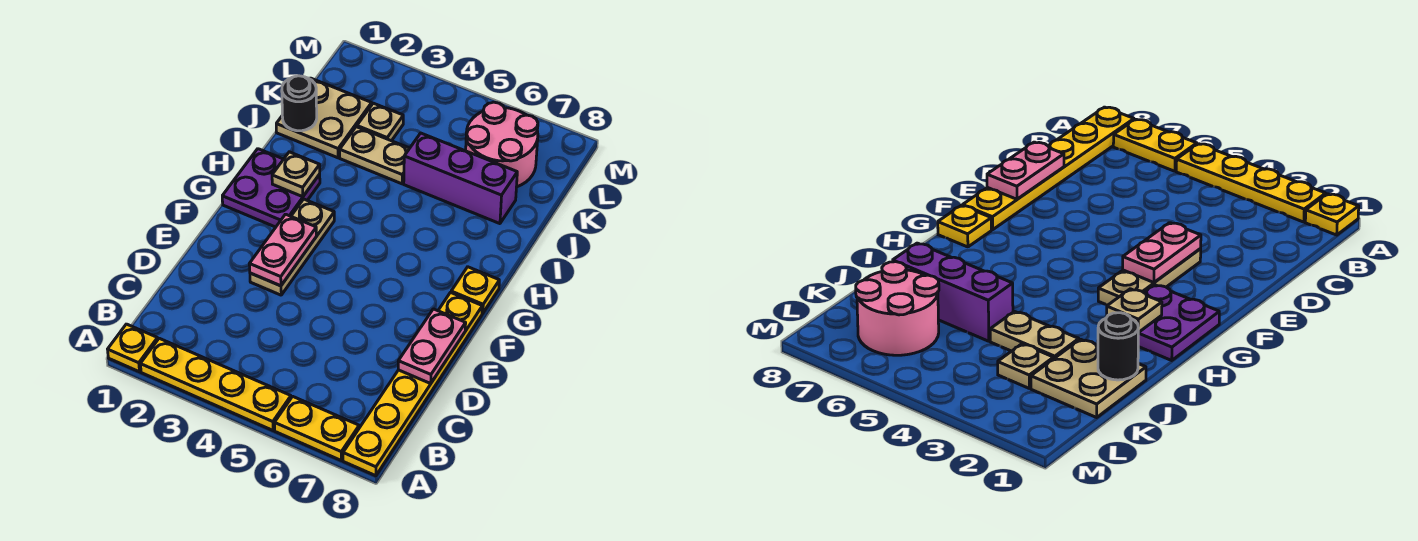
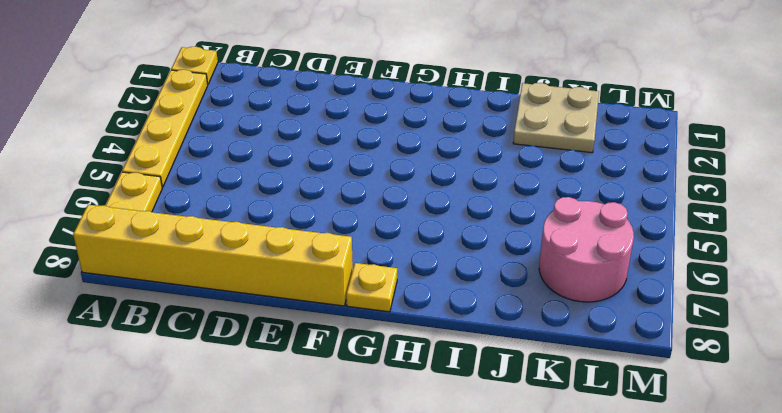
yellow 1x6 brick [73,205,353,306] -> yellow 1x6 plate [343,293,482,476]
none -> tan 1x3 plate [250,199,334,295]
none -> purple 2x2 plate [222,149,320,227]
none -> tan 1x2 plate [340,127,410,184]

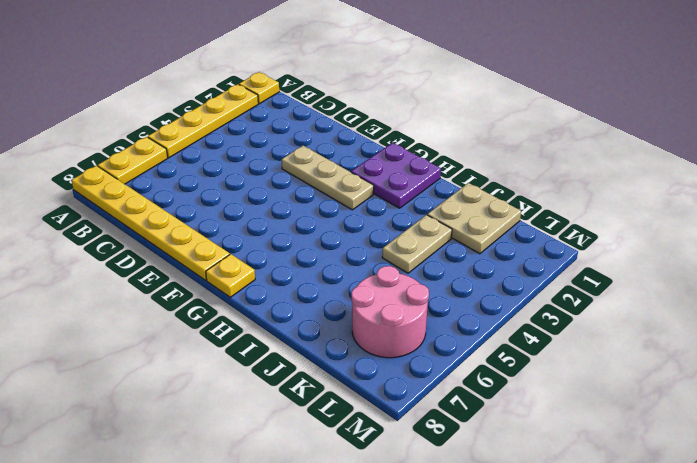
none -> purple 1x3 brick [404,133,517,224]
none -> tan 1x1 plate [357,103,403,141]
none -> pink 1x2 plate [398,309,466,383]

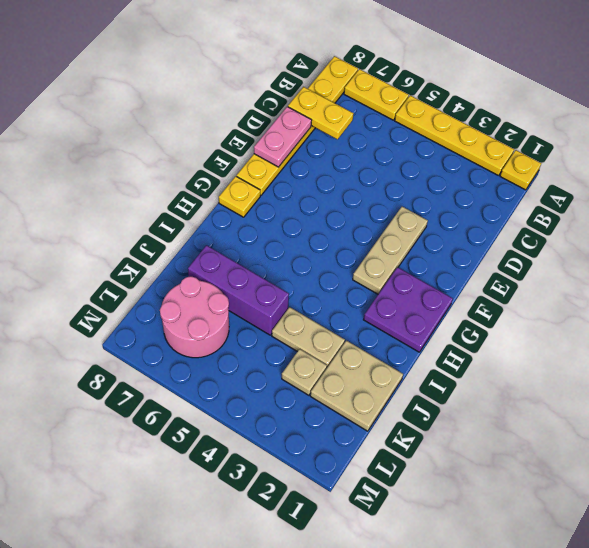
yellow 1x2 plate [288,87,354,139] -> none
none -> pink 1x2 plate [249,214,317,286]
none -> tan 1x1 plate [272,152,320,197]
none -> black 1x1 round brick [282,76,317,131]

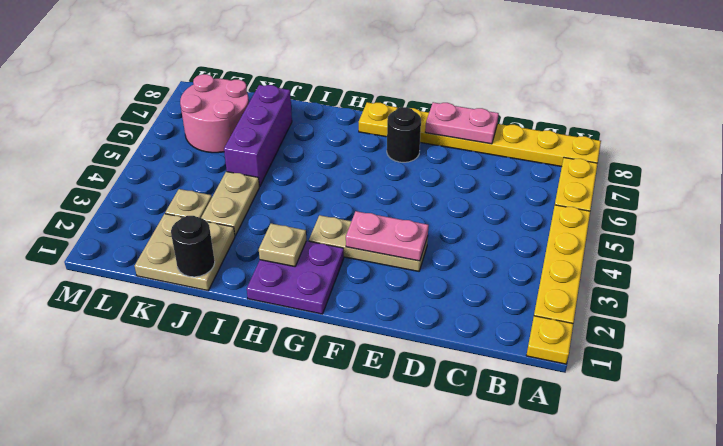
black 1x1 round brick [387,107,421,162] -> none

